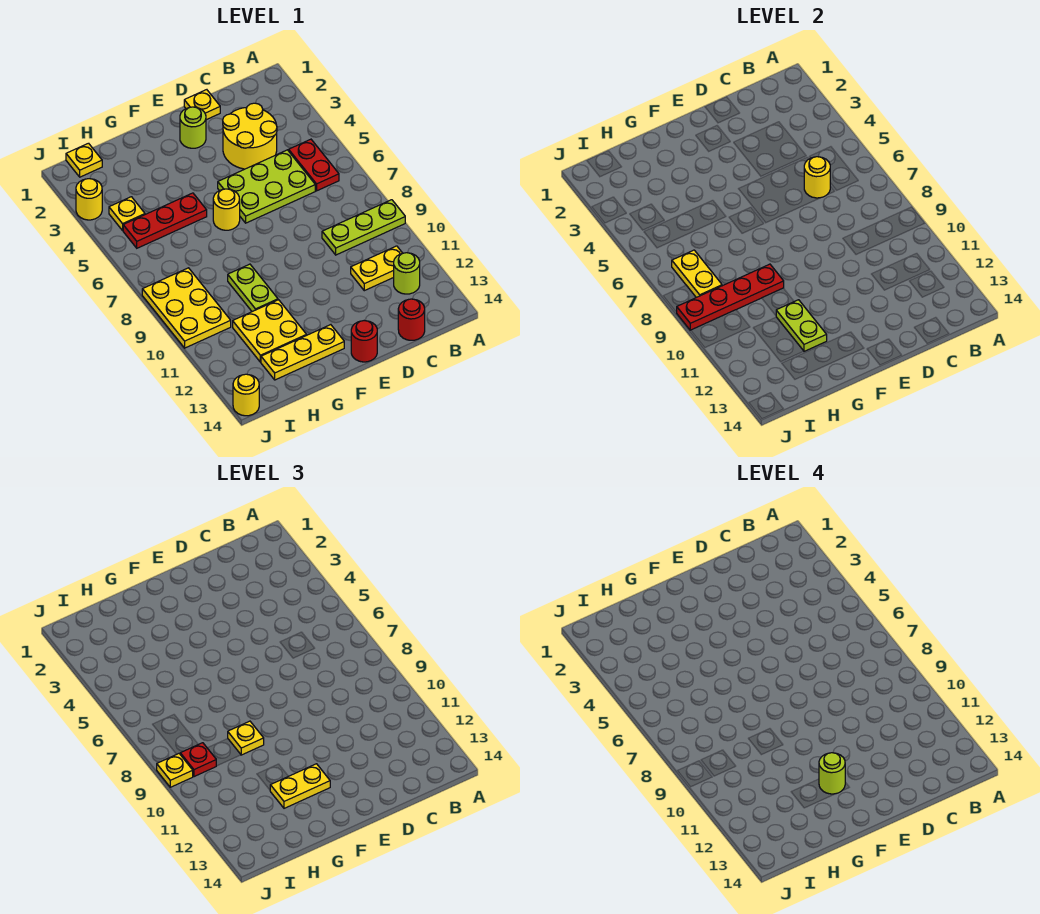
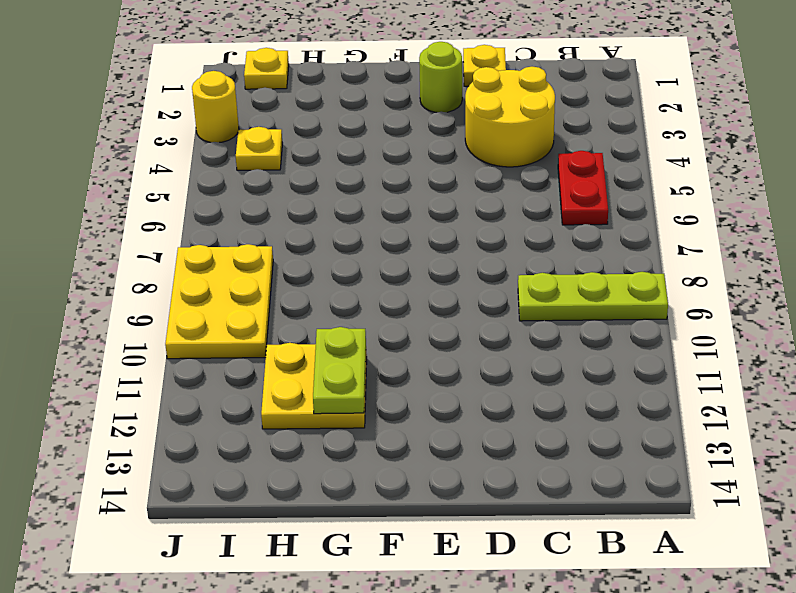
none -> yellow 1x2 plate [351,246,402,291]
none -> lime 1x1 round brick [394,253,420,294]
none -> lime 2x3 plate [218,150,315,223]

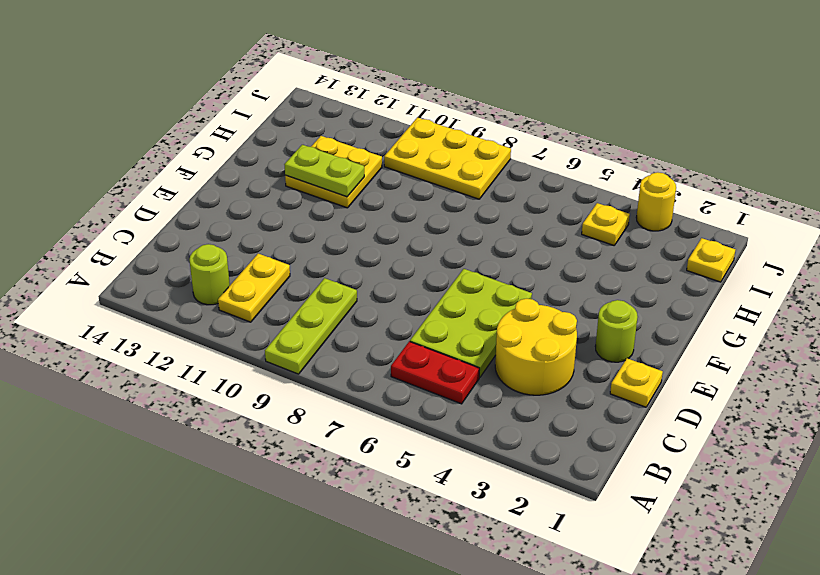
none -> red 1x1 round brick [398,299,425,340]
none -> red 1x1 round brick [351,321,377,362]
none -> yellow 1x1 round brick [213,189,240,230]

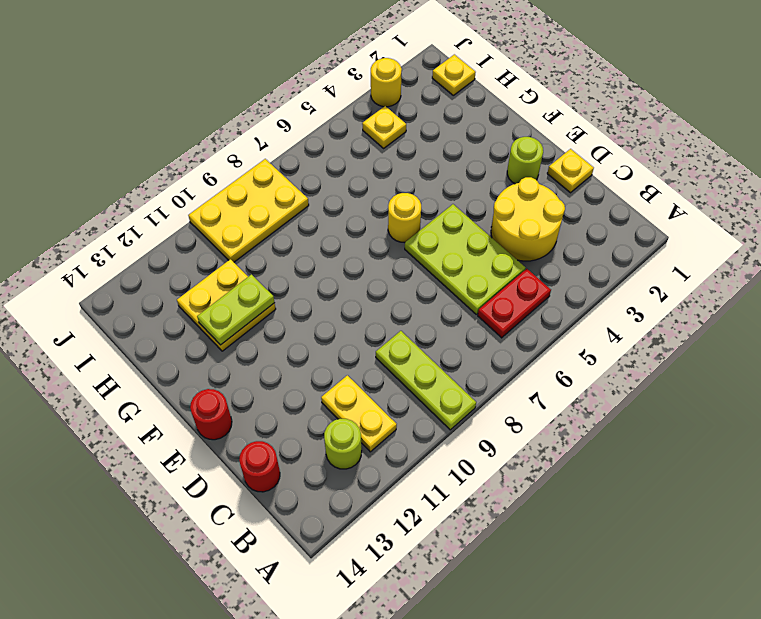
none -> yellow 1x3 plate [261,325,344,380]
none -> red 1x3 plate [123,193,207,248]
none -> lime 1x2 plate [228,264,278,312]

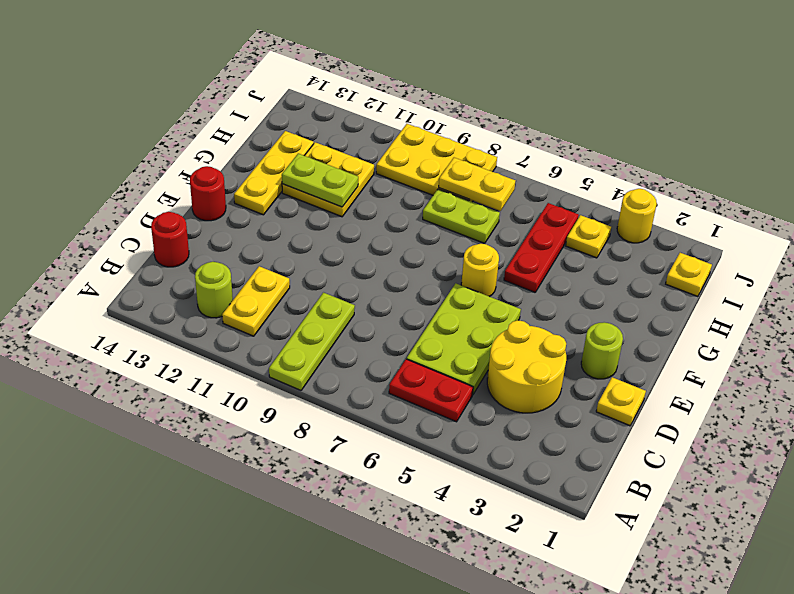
lime 1x2 plate [423,189,500,243] -> lime 1x2 plate moved to [228,264,278,312]
none -> yellow 1x1 round brick [233,374,259,416]
none -> yellow 1x1 round brick [804,157,830,198]
none -> red 1x4 plate [676,264,784,330]

